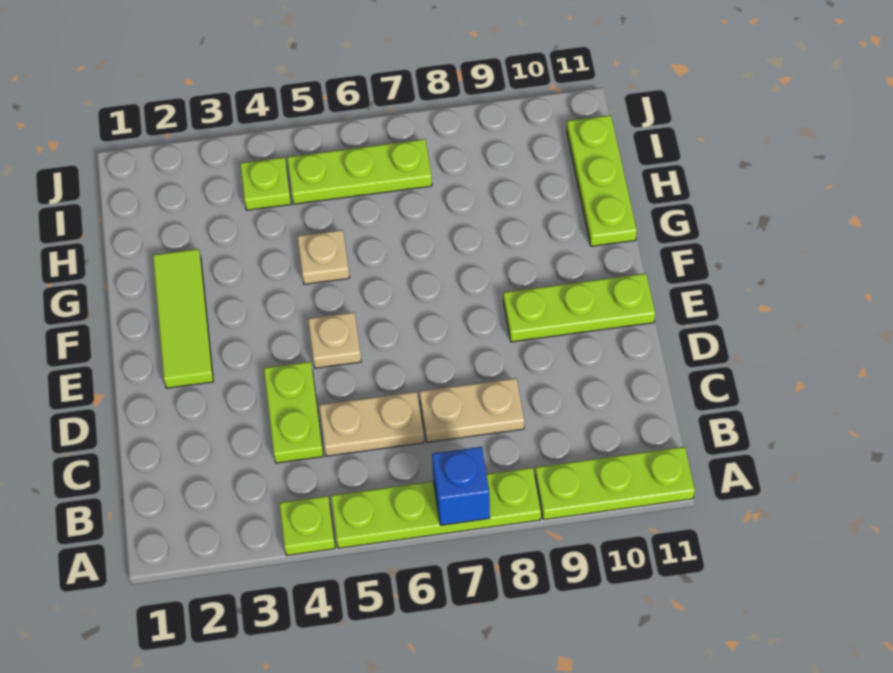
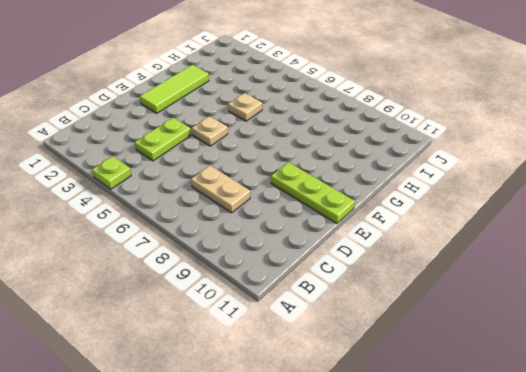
none -> lime 1x4 plate [331,468,541,548]
none -> lime 1x3 plate [535,447,695,520]
none -> tan 1x2 plate [319,392,424,456]

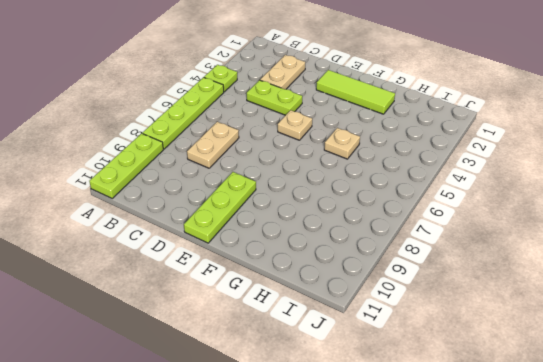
tan 1x2 plate [260,55,305,89] -> tan 1x2 plate moved to [319,392,424,456]
none -> lime 1x3 plate [567,115,637,246]
none -> lime 1x1 plate [240,157,291,210]
none -> lime 1x3 plate [287,139,432,204]

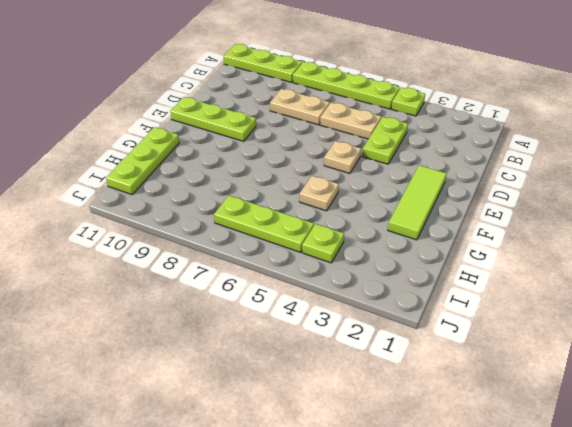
none -> blue 1x1 brick [432,447,490,525]

